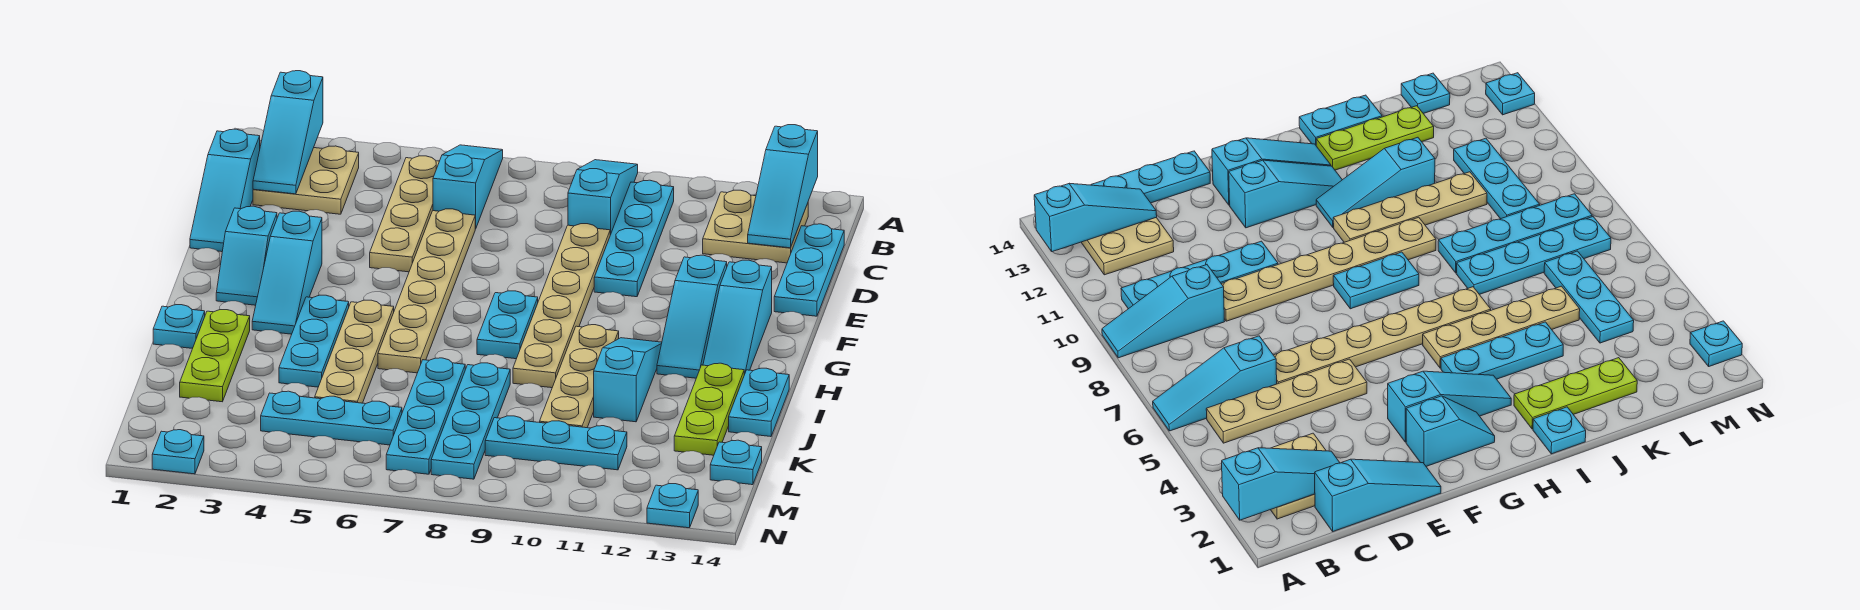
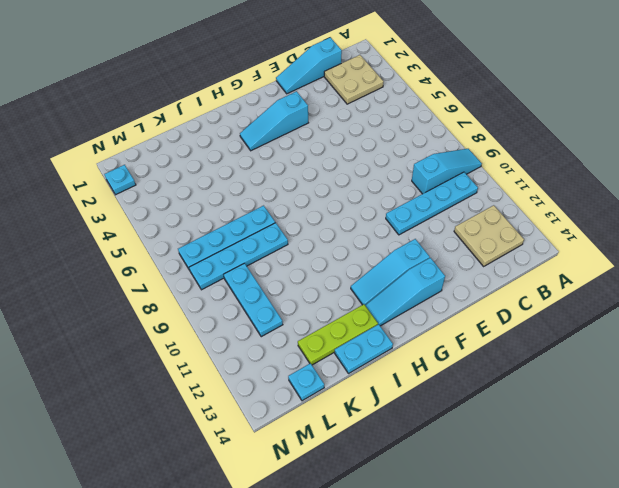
none -> cyan 1x3 slope [433,145,503,229]
none -> tan 1x4 plate [370,156,439,272]
none -> cyan 1x3 plate [774,224,844,316]
none -> tan 1x6 plate [378,209,475,373]

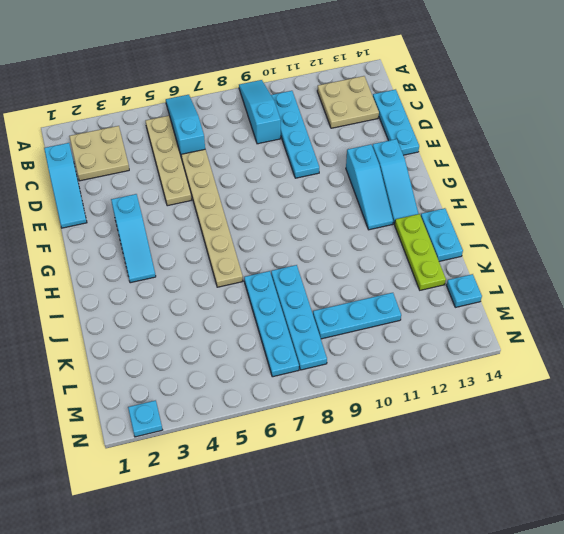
none -> tan 1x6 plate [513,224,610,388]
none -> cyan 1x2 slope [216,206,277,305]
none -> cyan 1x2 plate [477,291,538,359]
none -> cyan 1x3 plate [279,295,349,387]

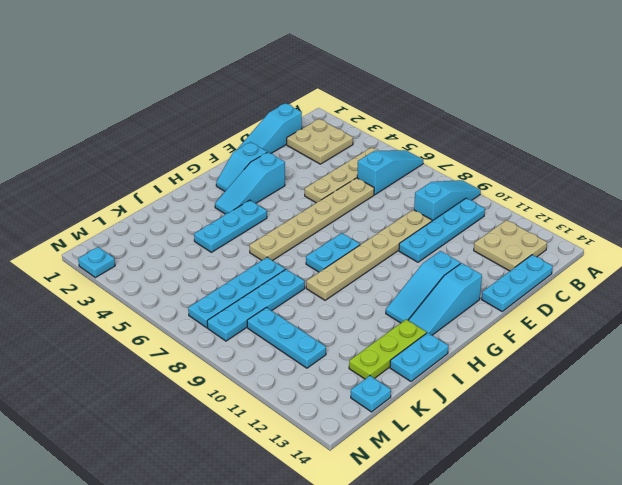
none -> tan 1x4 plate [315,300,394,403]
none -> tan 1x4 plate [540,325,619,428]
none -> cyan 1x3 slope [594,338,662,422]
none -> cyan 1x1 plate [153,305,205,348]

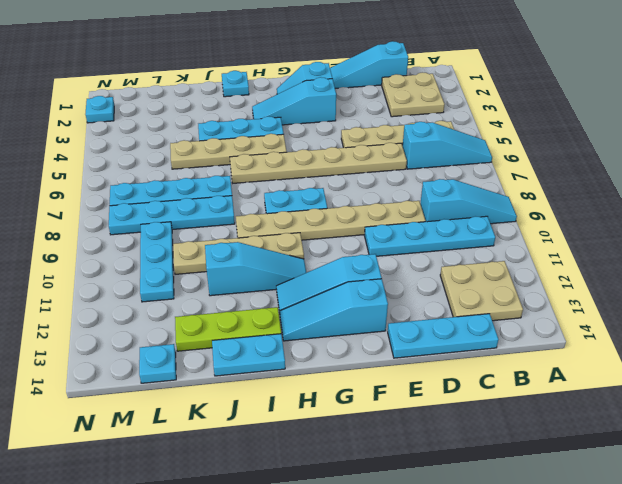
none -> lime 1x3 plate [180,310,250,402]
none -> cyan 1x3 plate [261,391,402,445]
none -> cyan 1x1 plate [647,484,698,528]
none -> cyan 1x3 slope [253,71,323,194]

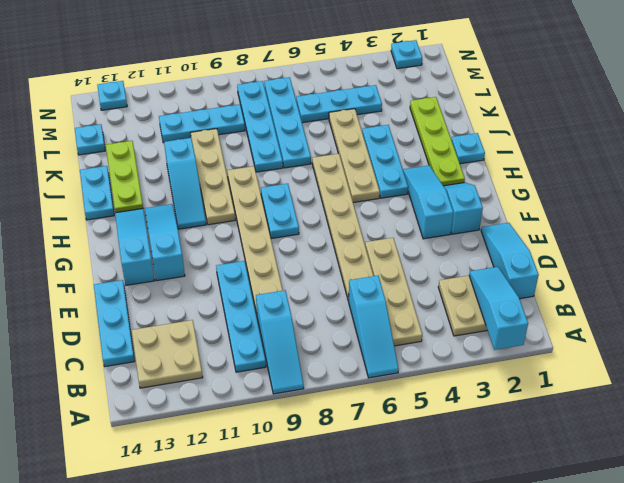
lime 1x4 plate [410,97,465,186] -> lime 1x3 plate [180,310,250,402]
none -> cyan 1x3 slope [748,125,818,248]

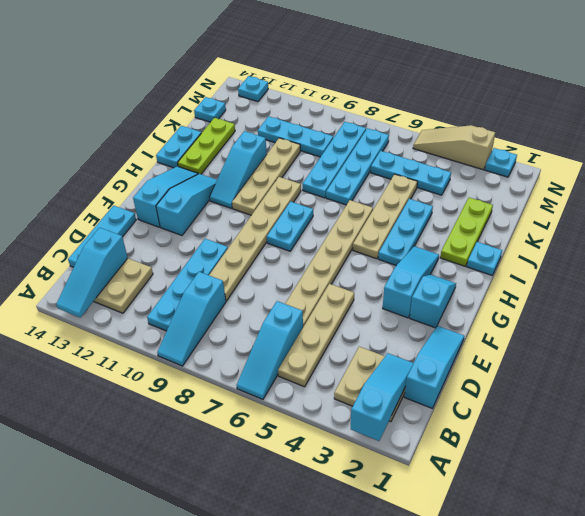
cyan 1x3 slope [56,228,128,317] -> cyan 1x3 slope turned to [748,125,818,248]
tan 1x3 slope [413,125,495,170] -> none

